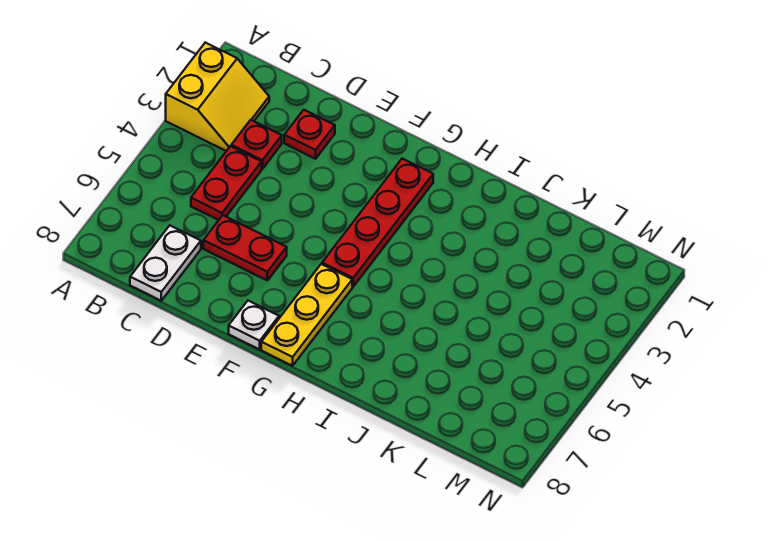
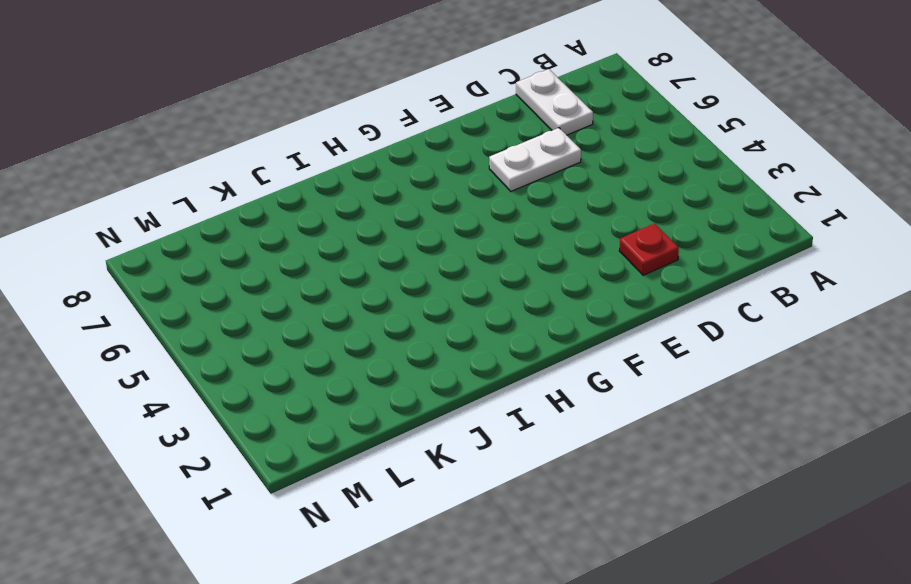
white 1x2 plate [489,128,581,191] -> red 1x2 plate [203,215,287,280]
none -> yellow 2x2 slope [166,43,269,151]
none -> red 1x1 plate [231,120,282,169]

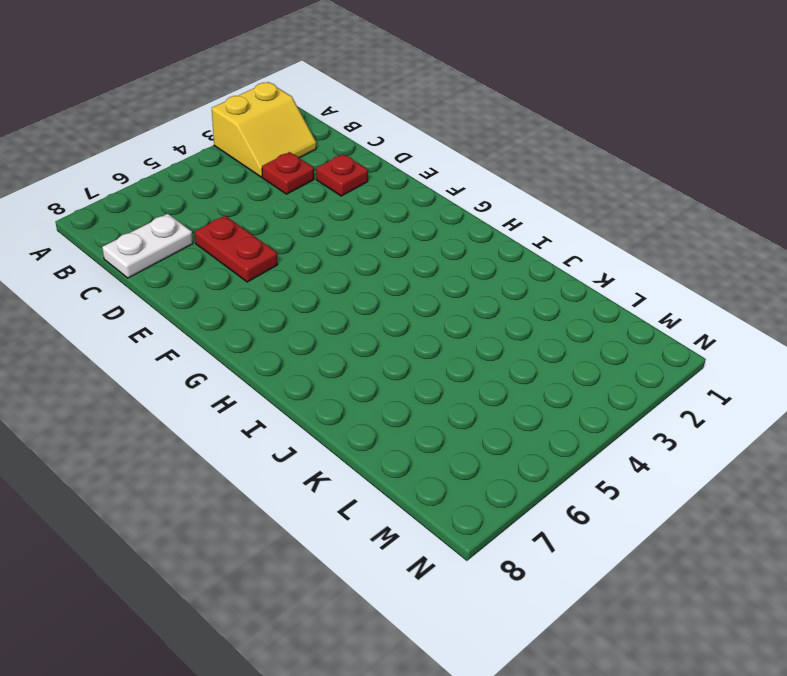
none -> red 1x2 plate [191,146,262,220]
none -> white 1x1 plate [229,301,279,349]

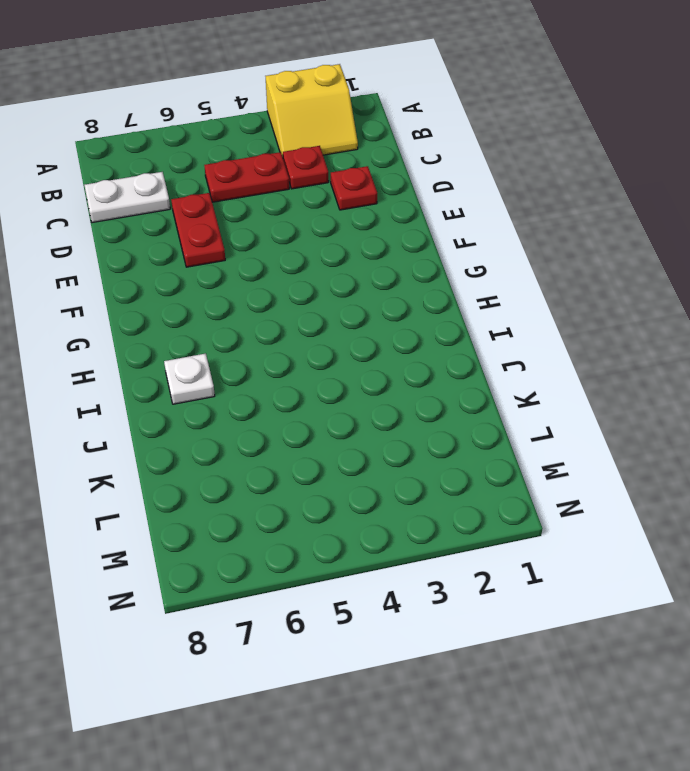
white 1x1 plate [164,353,215,404] -> white 1x1 plate moved to [229,301,279,349]
none -> red 1x4 plate [322,159,433,287]
none -> yellow 1x3 plate [261,264,352,366]

